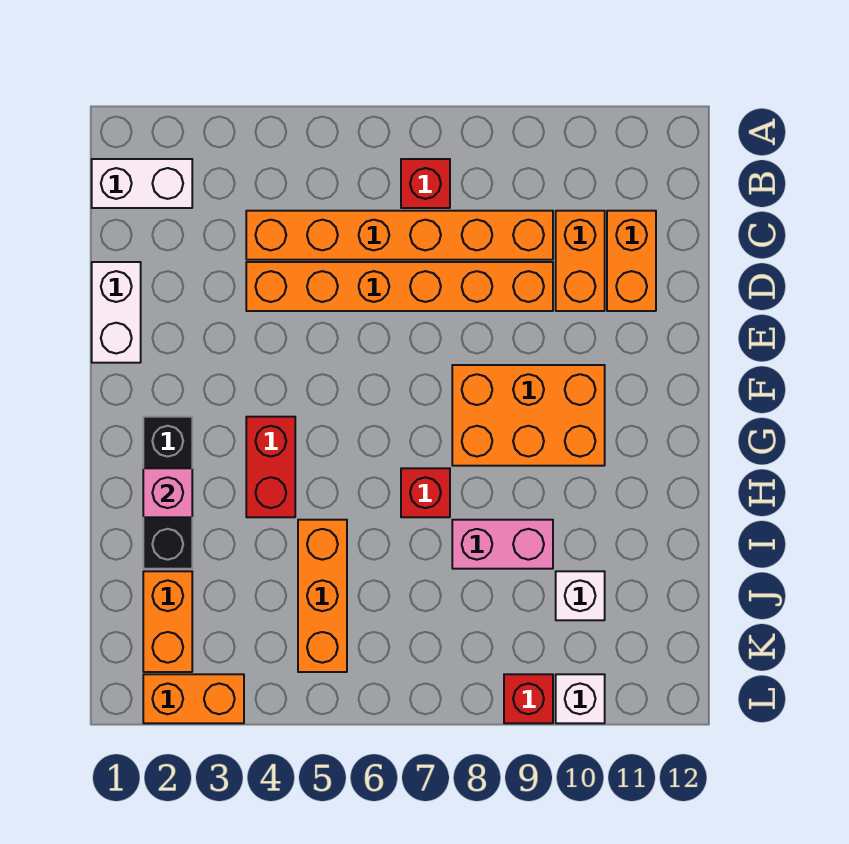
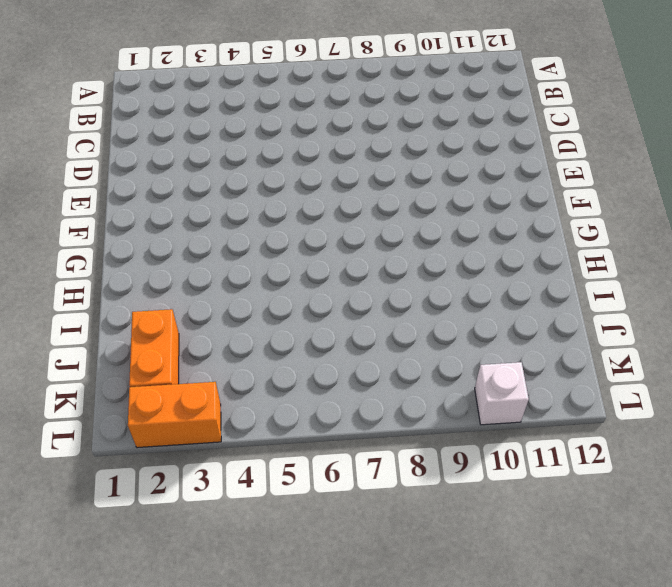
none -> white 1x2 brick [92,159,192,208]
none -> red 1x1 brick [401,159,450,208]
none -> orange 1x6 brick [246,211,553,260]

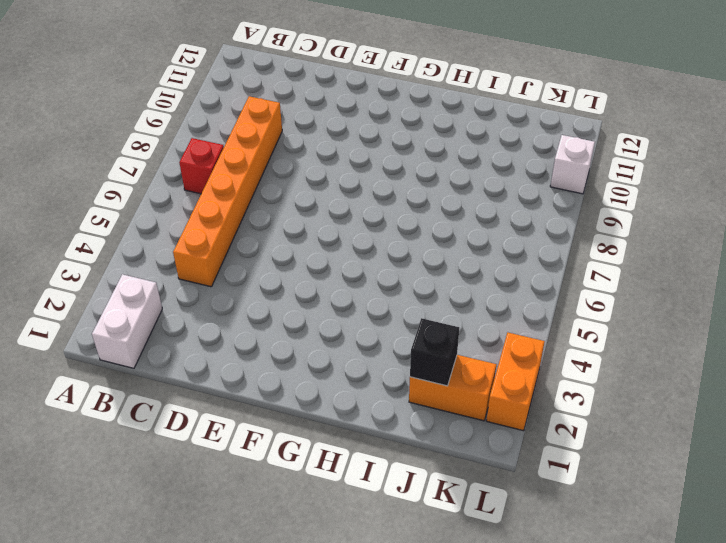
black 1x1 brick [410,318,459,386] -> none
none -> orange 1x2 brick [556,211,605,311]
none -> orange 1x2 brick [607,211,656,311]
none -> white 1x2 brick [92,262,141,363]

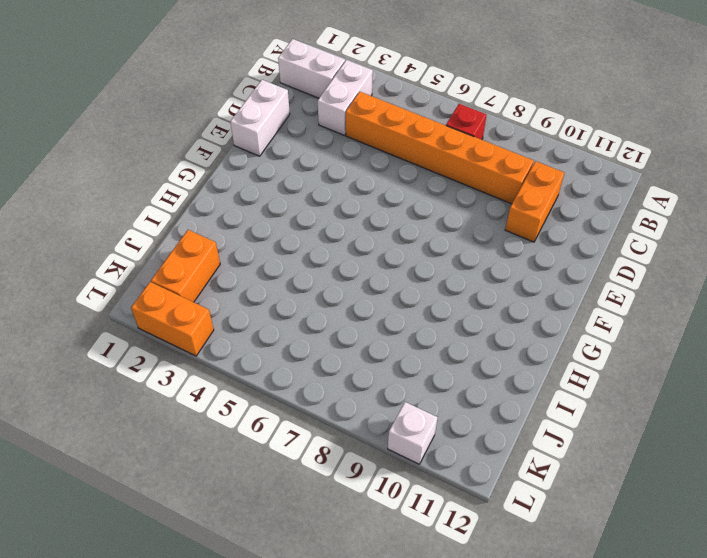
white 1x2 brick [318,60,373,135] -> none
none -> orange 1x2 brick [607,211,656,311]
none -> orange 1x6 brick [246,262,553,311]
none -> orange 2x3 brick [452,365,605,466]

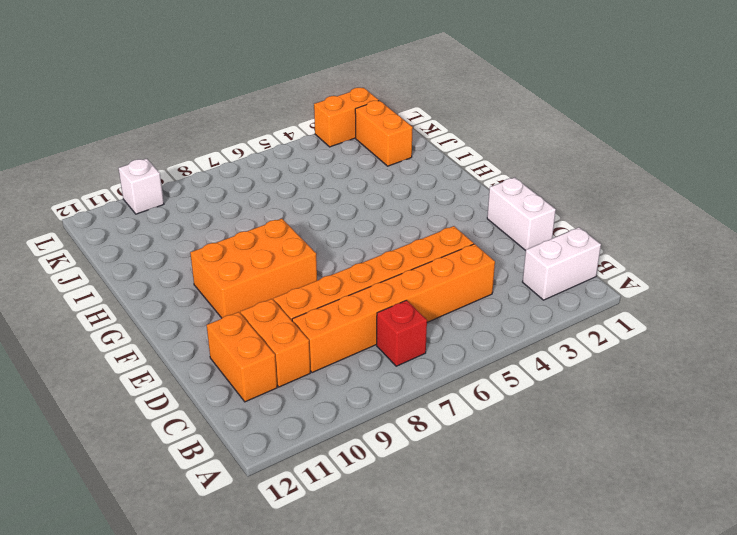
none -> black 1x3 brick [143,417,192,569]
none -> red 1x2 brick [246,417,295,517]
none -> red 1x1 brick [401,468,450,517]

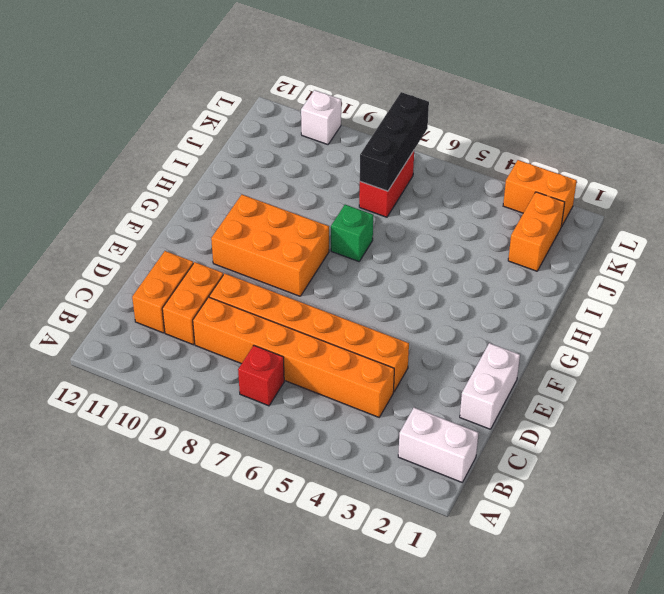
green 1x1 brick [331,205,373,262] -> red 1x1 brick [401,468,450,517]
red 1x2 brick [359,151,414,217] -> red 1x2 brick moved to [246,417,295,517]
black 1x3 brick [360,92,429,191] -> black 1x3 brick moved to [143,417,192,569]
none -> orange 1x3 brick [298,520,347,672]
none -> pink 1x2 brick [452,520,553,569]
none -> white 1x1 brick [556,571,605,620]

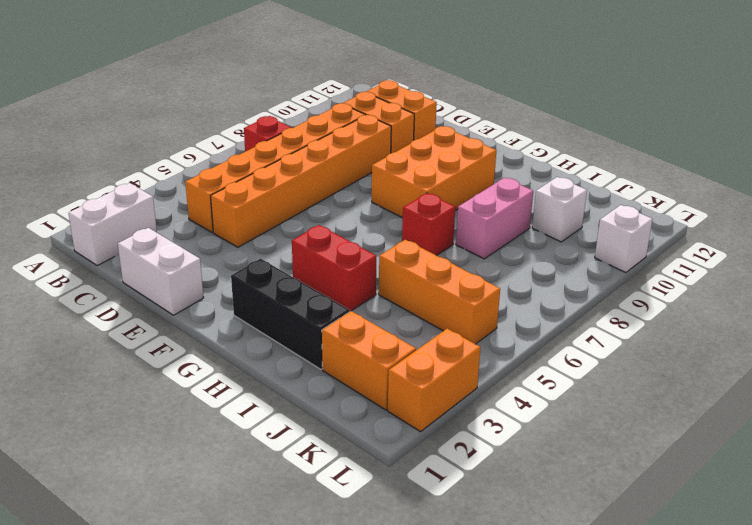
none -> red 1x1 brick [504,674,553,723]
none -> pink 1x1 brick [143,468,192,517]

